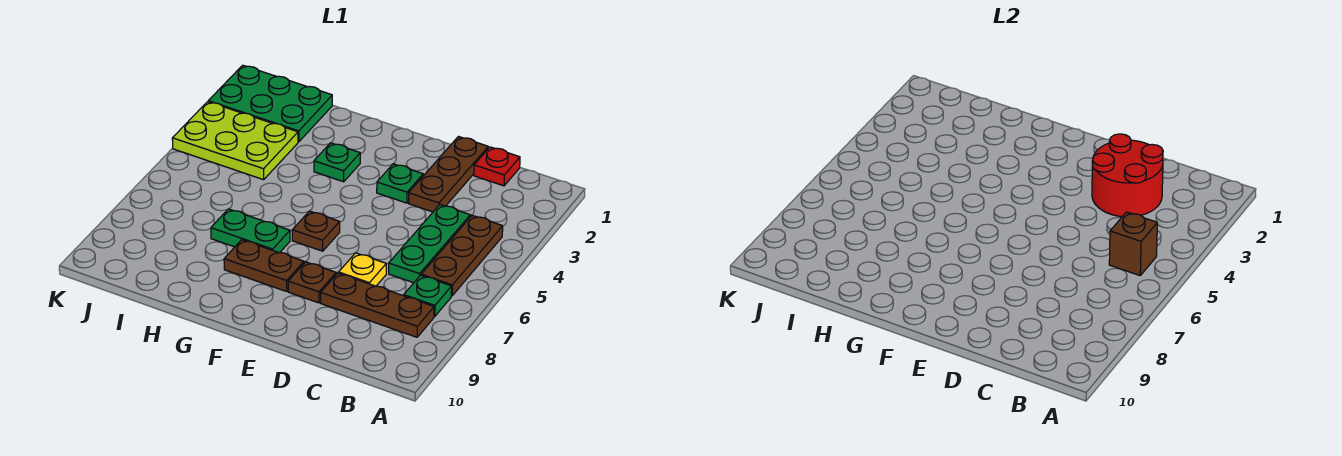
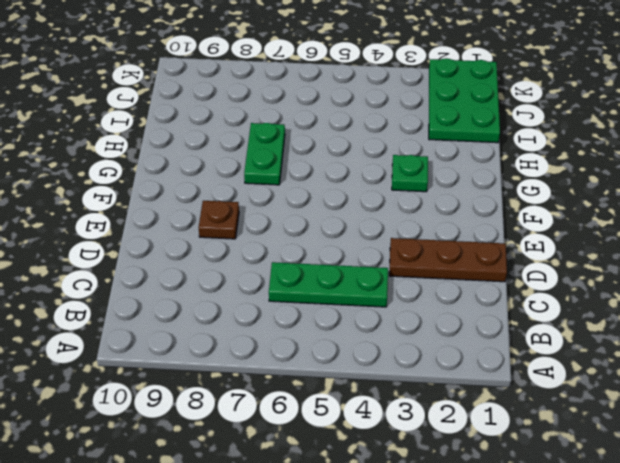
none -> brown 1x3 plate [421,215,503,296]
none -> green 1x1 plate [404,275,452,316]
none -> brown 1x3 plate [321,273,434,337]

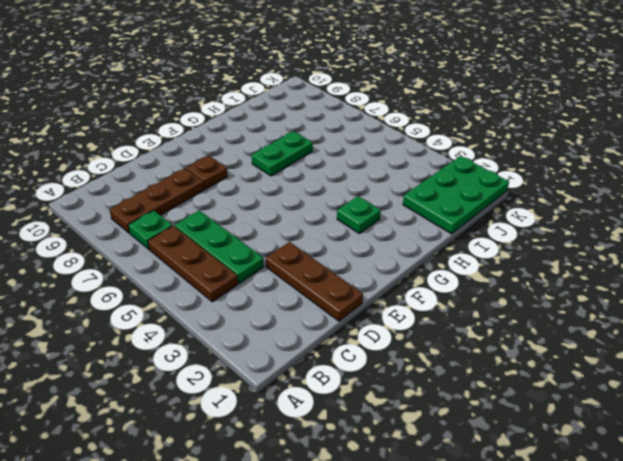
none -> red 1x1 plate [474,147,520,186]
none -> yellow 1x1 plate [339,253,386,286]
none -> green 1x1 plate [377,164,423,203]

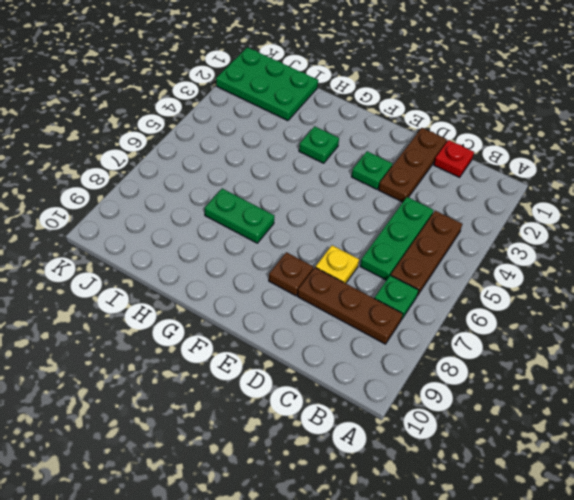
none -> brown 1x1 plate [292,211,340,251]
none -> brown 1x2 plate [224,240,304,291]
none -> lime 2x3 plate [172,102,298,180]

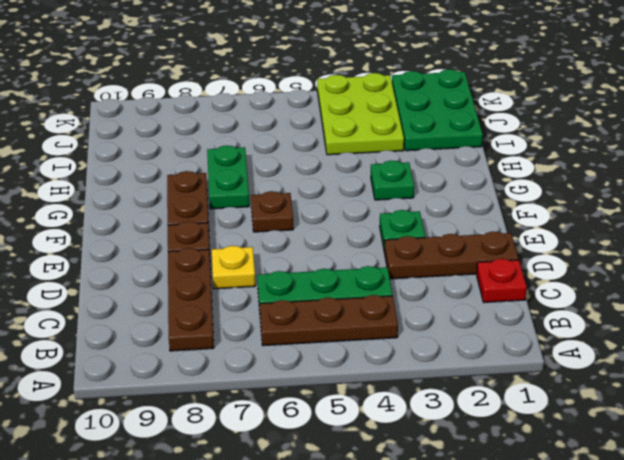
none -> green 1x1 plate [404,275,452,316]
none -> brown 1x1 brick [1109,212,1157,276]
none -> red 2x2 round brick [1092,134,1163,217]

